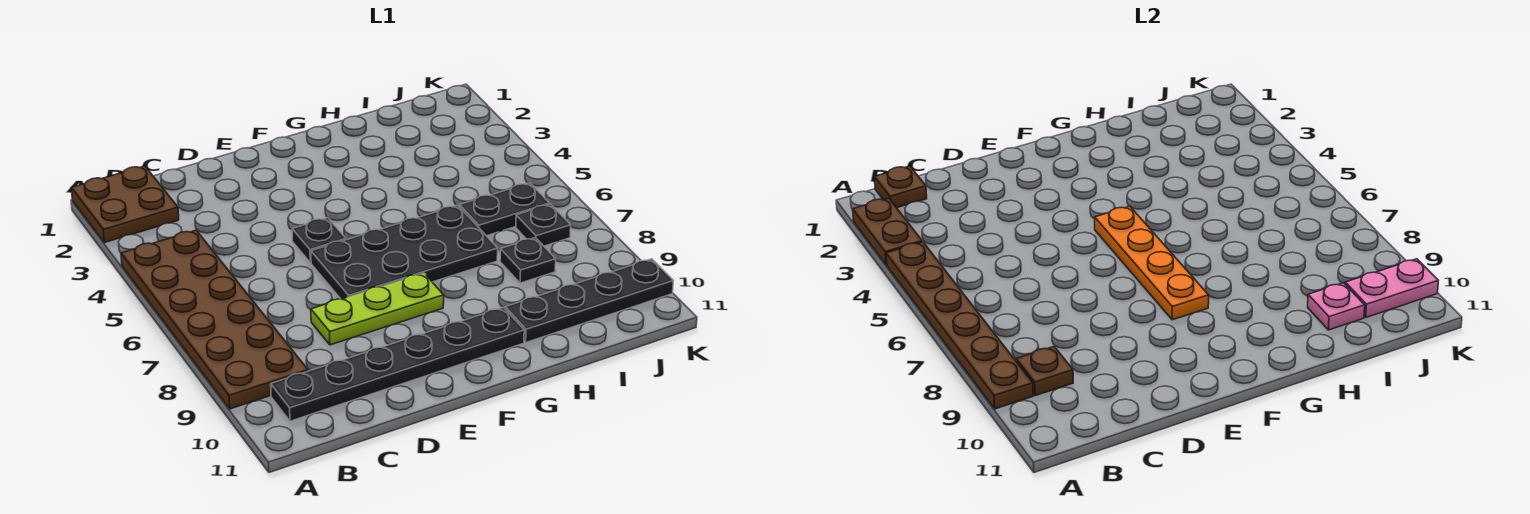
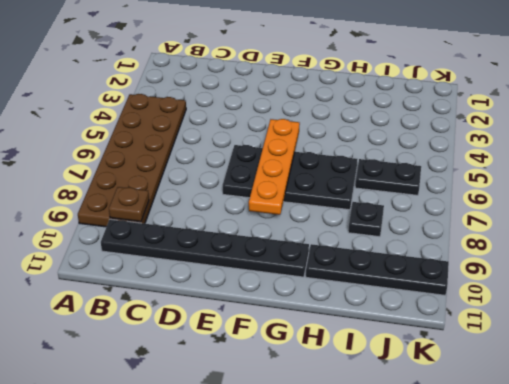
none -> brown 2x2 plate [72,166,179,243]
none -> lime 1x3 plate [311,273,444,345]
none -> black 1x1 plate [292,218,346,263]

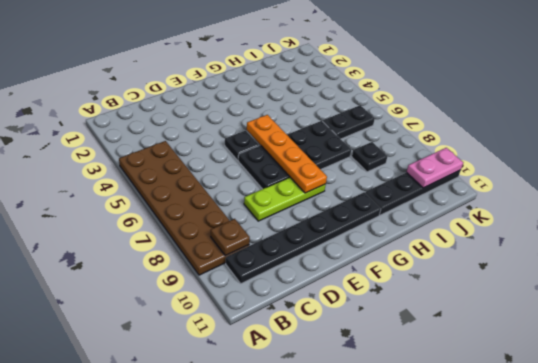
none -> brown 2x2 plate [72,166,179,243]
none -> black 1x1 plate [516,204,571,246]
none -> brown 1x2 plate [853,198,922,265]

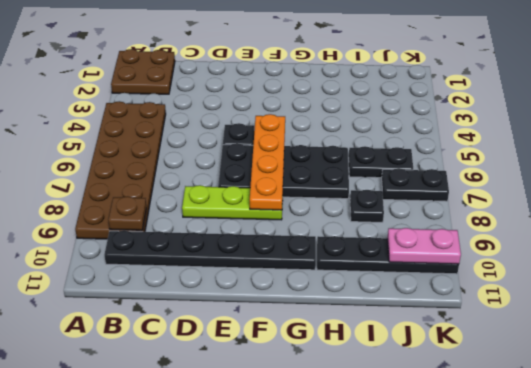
black 1x2 plate [382,168,449,201] -> black 1x1 plate [516,204,571,246]
none -> brown 1x2 plate [853,198,922,265]
none -> brown 1x6 plate [886,242,1033,409]
none -> brown 1x1 plate [874,166,927,208]

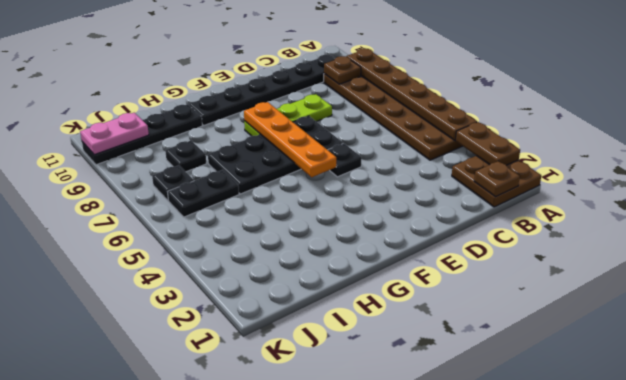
none -> pink 1x1 plate [1308,283,1365,330]

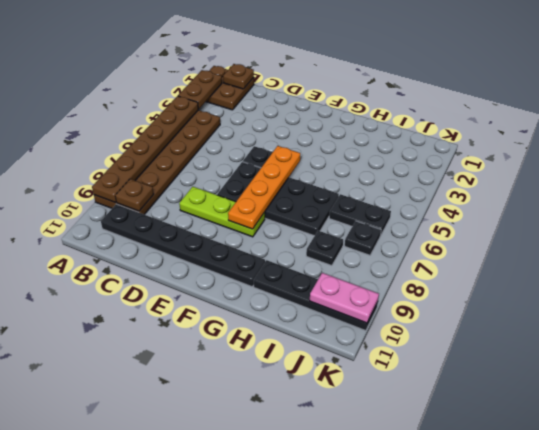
none -> pink 1x1 plate [1308,283,1365,330]

